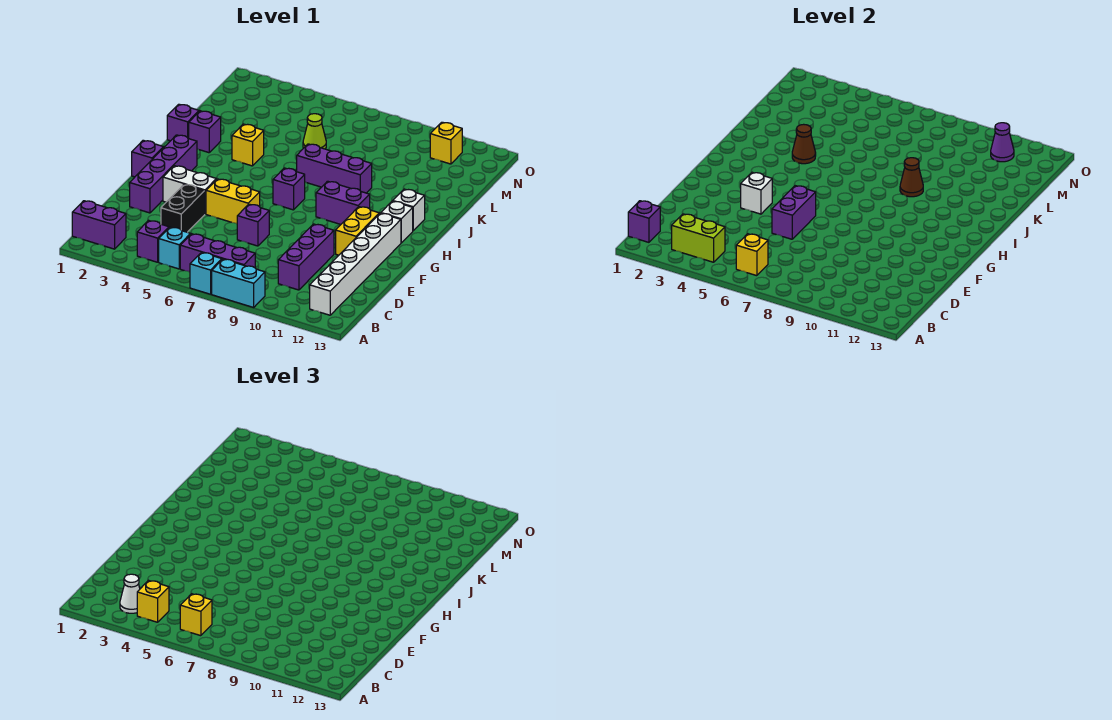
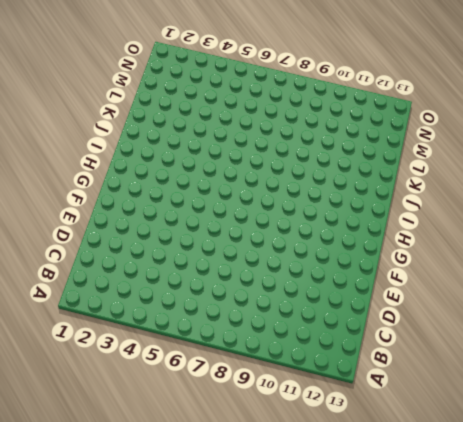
none -> cyan 1x1 brick [190,253,222,294]
none -> cyan 1x2 brick [212,259,265,307]
none -> purple 1x2 brick [72,201,126,249]
none -> purple 1x1 brick [137,220,169,262]

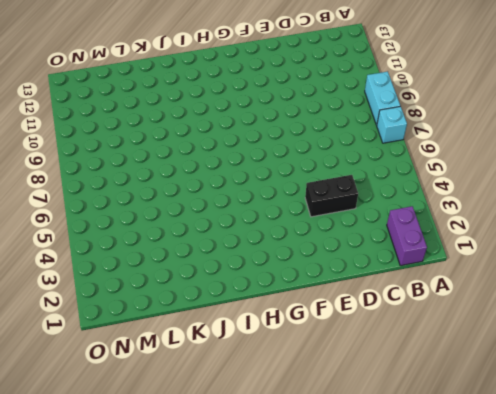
none -> purple 1x1 brick [137,220,169,262]
none -> cyan 1x1 brick [159,227,191,269]
none -> purple 1x3 brick [180,234,255,272]
none -> white 1x6 brick [310,213,401,315]

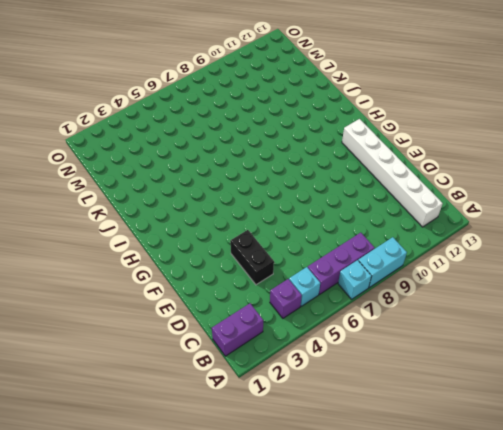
none -> purple 1x3 brick [278,224,334,290]
none -> purple 1x4 brick [130,135,197,213]
none -> purple 1x1 brick [237,204,269,246]
none -> white 1x2 brick [163,166,216,214]

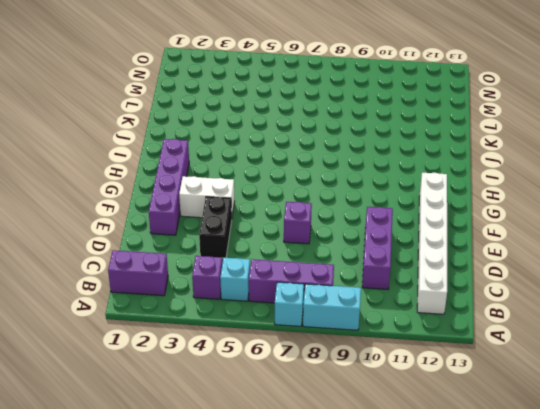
none -> yellow 1x2 brick [206,179,260,224]
none -> yellow 1x2 brick [336,207,379,255]
none -> purple 1x1 brick [132,140,164,177]
none -> purple 1x1 brick [273,168,305,210]

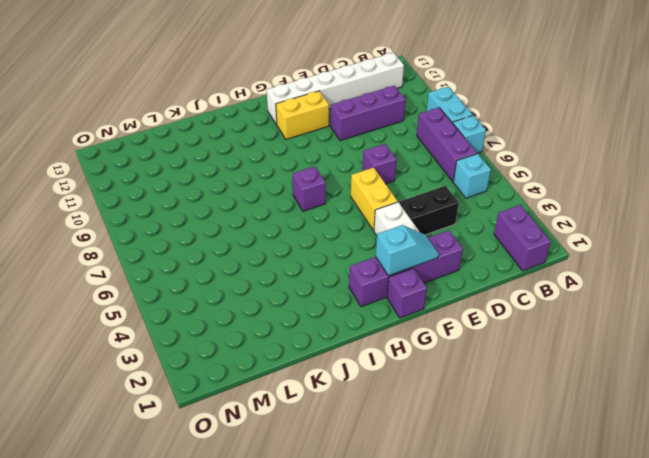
cyan 1x2 slope [376,225,439,276] -> none
none -> purple 1x1 brick [137,220,169,262]
none -> purple 1x2 brick [316,181,370,224]
none -> white 1x1 brick [381,201,413,243]
none -> white 1x1 brick [393,189,425,231]

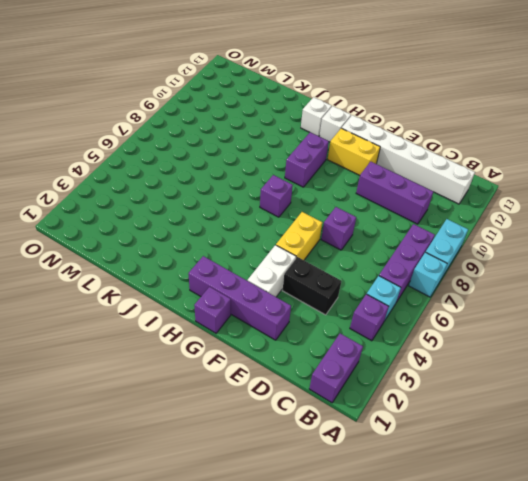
none -> purple 1x1 brick [167,104,199,141]
none -> purple 1x1 brick [189,111,221,153]
none -> yellow 1x1 brick [232,124,264,166]
none -> purple 1x3 brick [297,144,372,193]

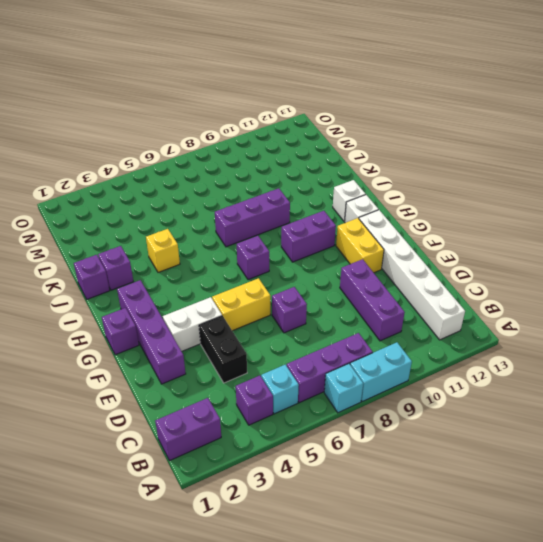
none -> lime 1x1 cone [303,114,326,149]
none -> yellow 1x1 brick [430,122,462,164]
none -> purple 1x1 brick [628,201,660,242]
none -> lime 1x2 brick [672,214,725,262]

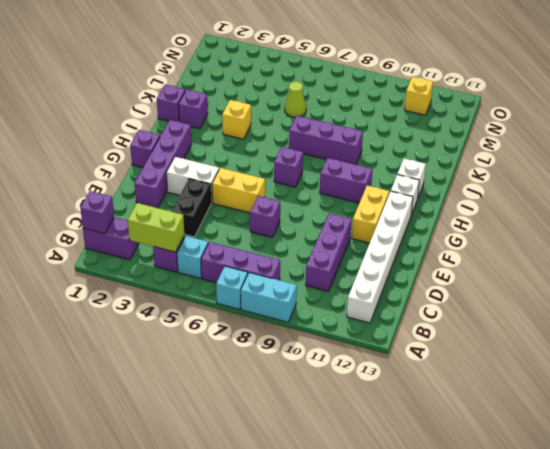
none -> yellow 1x1 brick [736,234,768,276]
none -> purple 1x2 brick [772,186,816,239]
none -> white 1x1 brick [741,172,772,214]
none -> brown 1x1 cone [792,124,816,164]

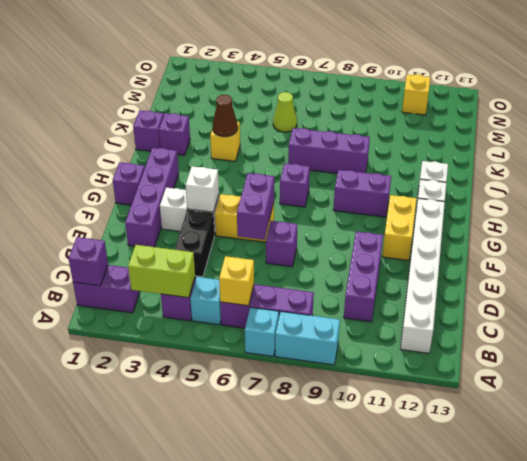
none -> brown 1x1 cone [900,158,923,197]
none -> purple 1x1 cone [991,123,1014,162]
none -> white 1x1 cone [120,574,140,613]
none -> yellow 1x1 brick [137,580,169,622]

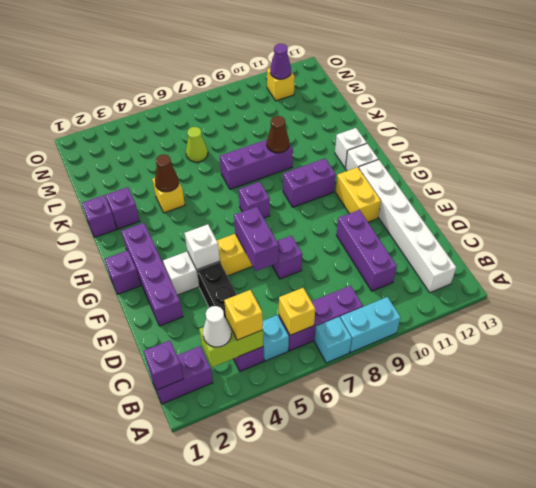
none -> yellow 1x1 brick [180,594,212,636]

